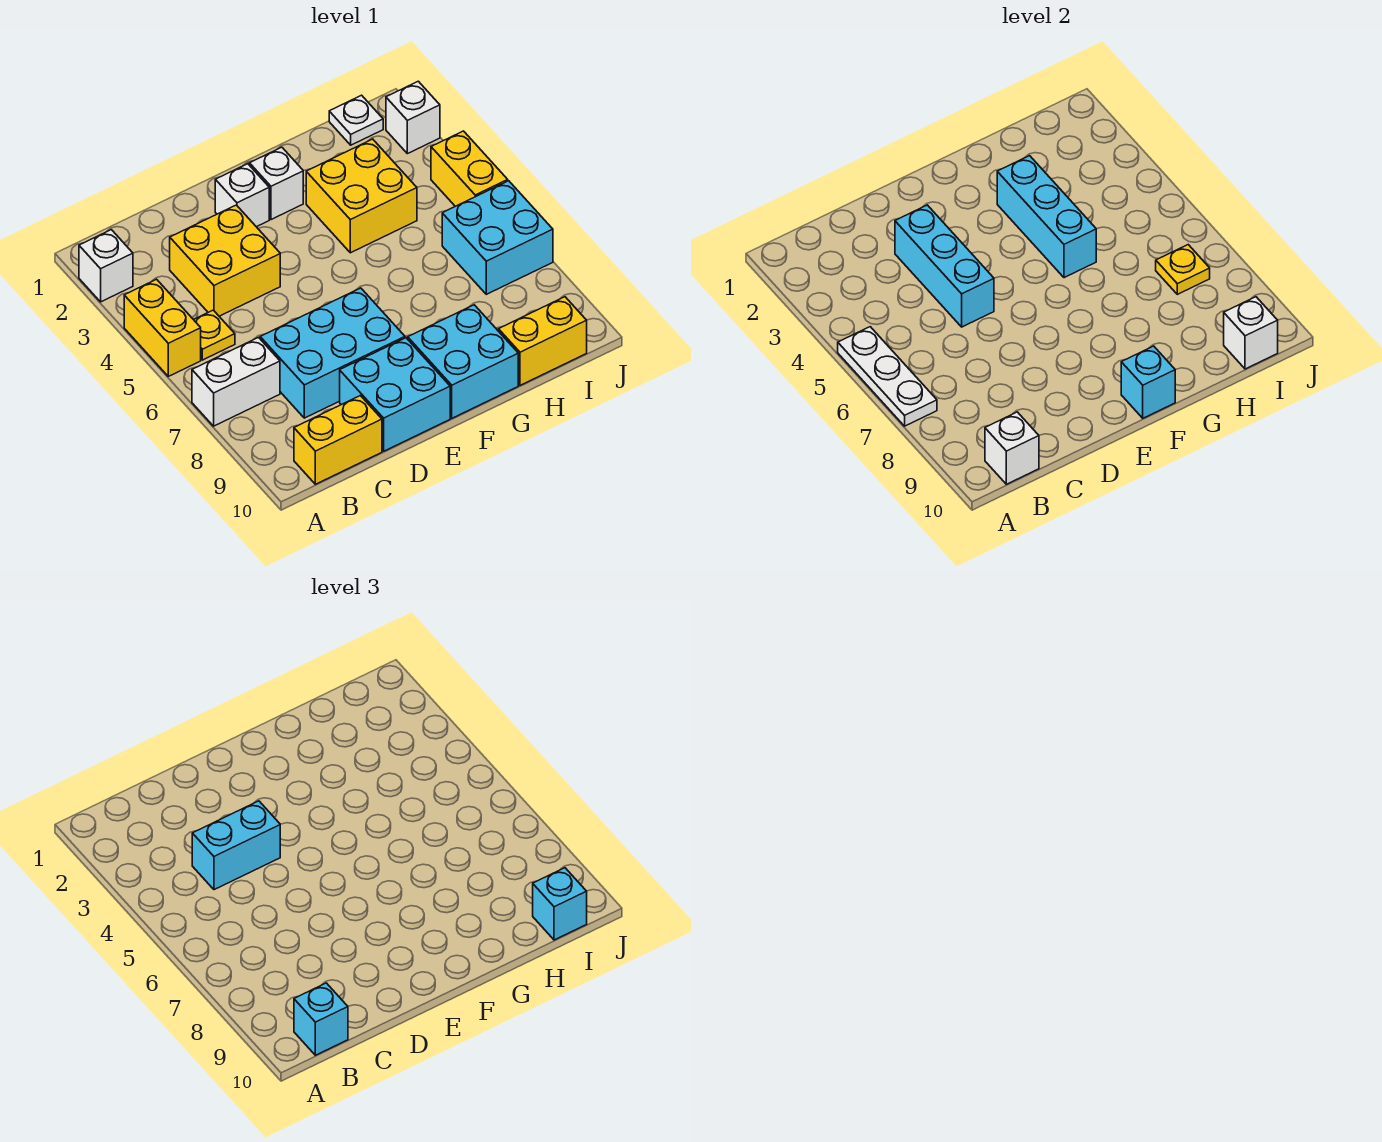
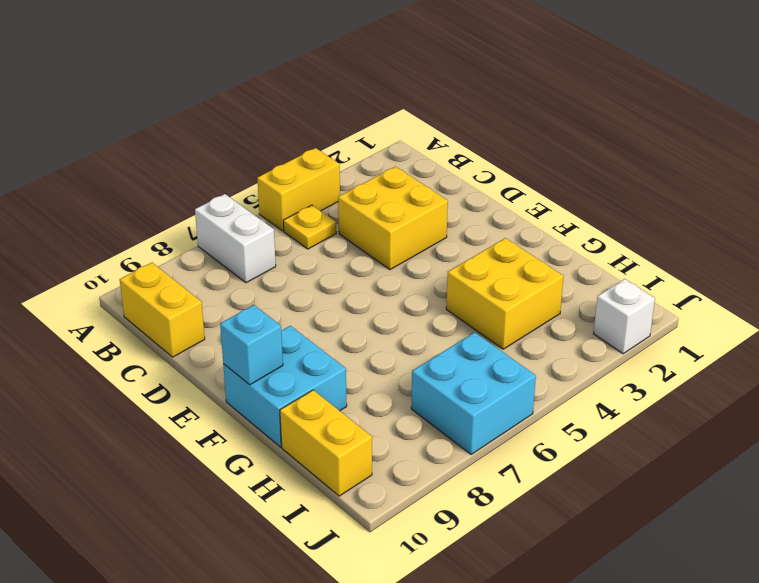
none -> white 1x1 brick [79,230,133,302]
none -> cyan 2x3 brick [260,288,405,418]
none -> cyan 2x2 brick [340,338,450,451]

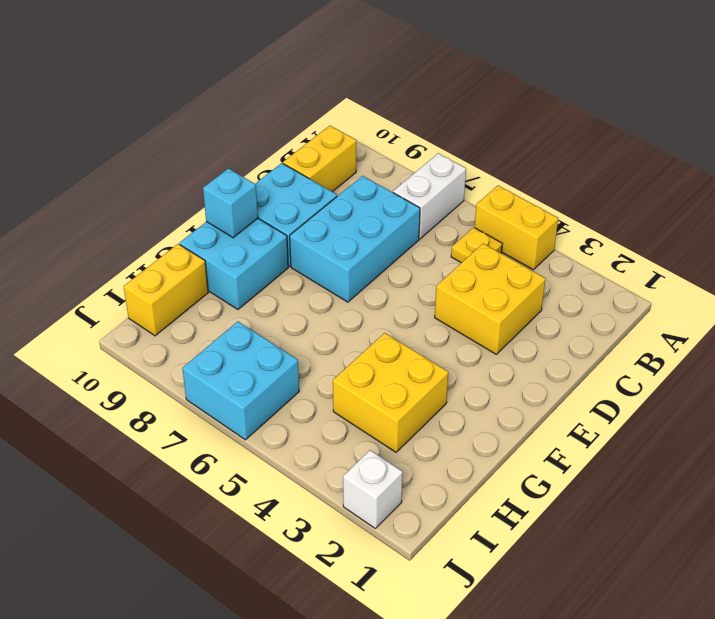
none -> white 1x1 brick [79,230,133,302]
none -> white 1x1 brick [215,164,269,227]
none -> white 1x1 brick [249,147,303,220]

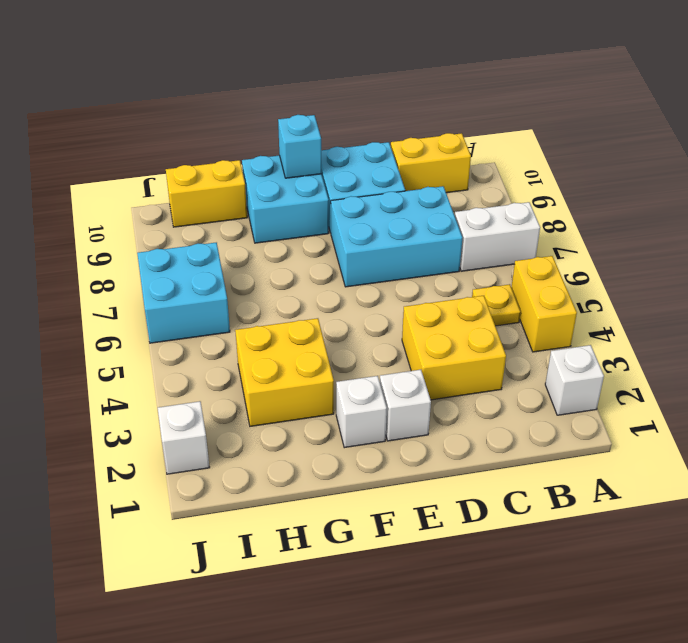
none -> white 1x1 plate [329,95,383,145]
none -> yellow 1x2 brick [431,131,508,206]
none -> white 1x3 plate [838,327,937,426]

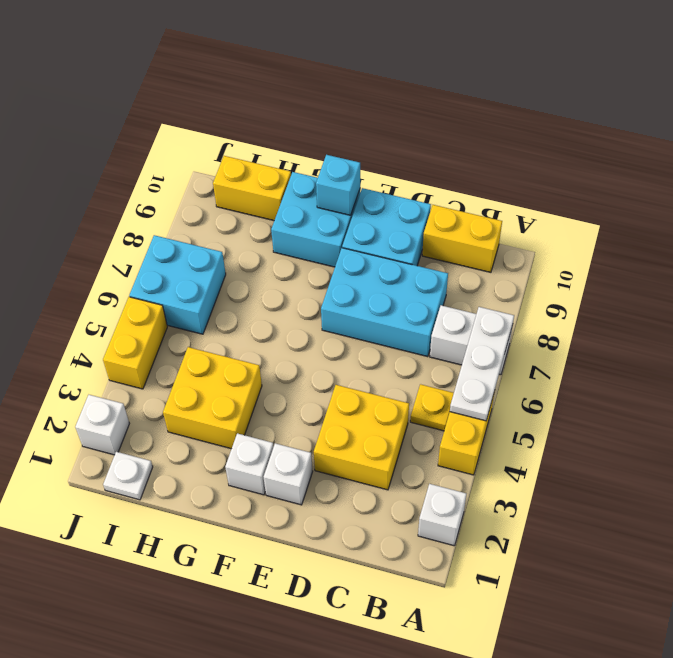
none -> white 1x1 brick [985,412,1039,484]
none -> cyan 1x3 brick [895,205,994,327]
none -> cyan 1x3 brick [997,156,1096,278]

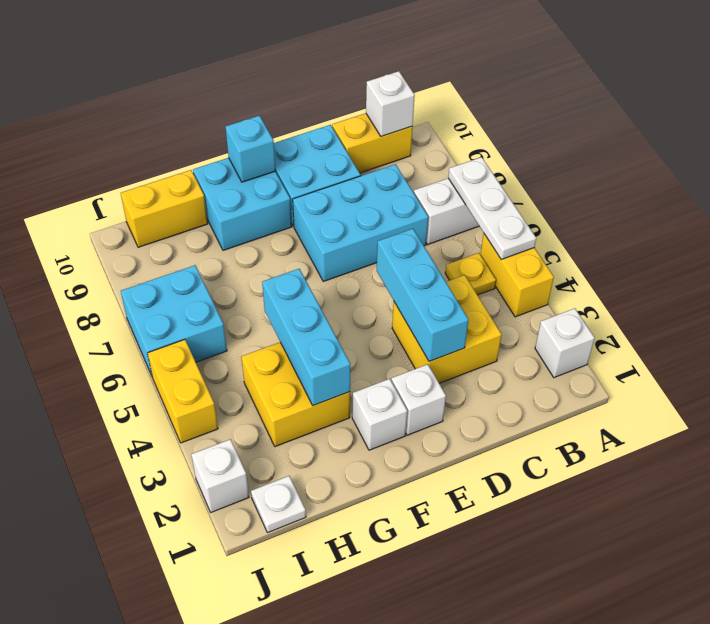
none -> yellow 1x1 plate [1156,245,1210,294]
none -> white 1x1 brick [1224,297,1278,369]
none -> cyan 1x1 brick [294,983,348,1055]

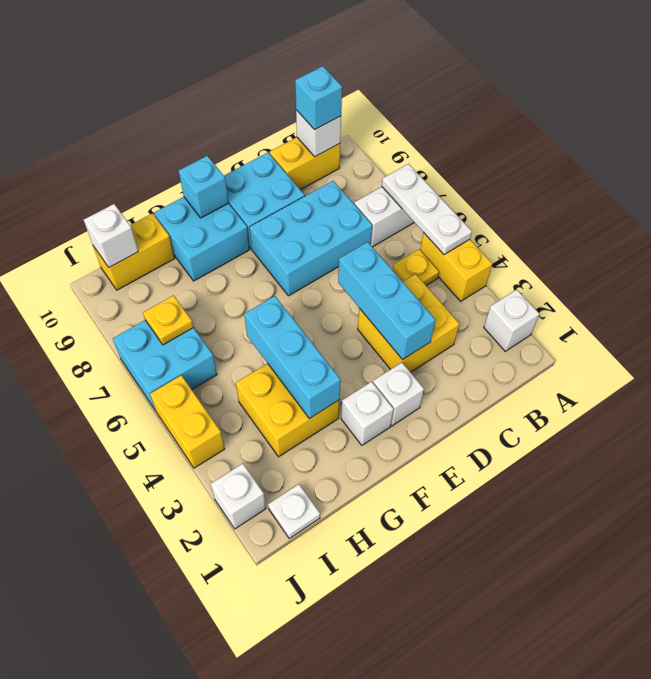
none -> cyan 1x2 brick [192,801,280,890]
none -> cyan 1x1 brick [533,868,587,940]

